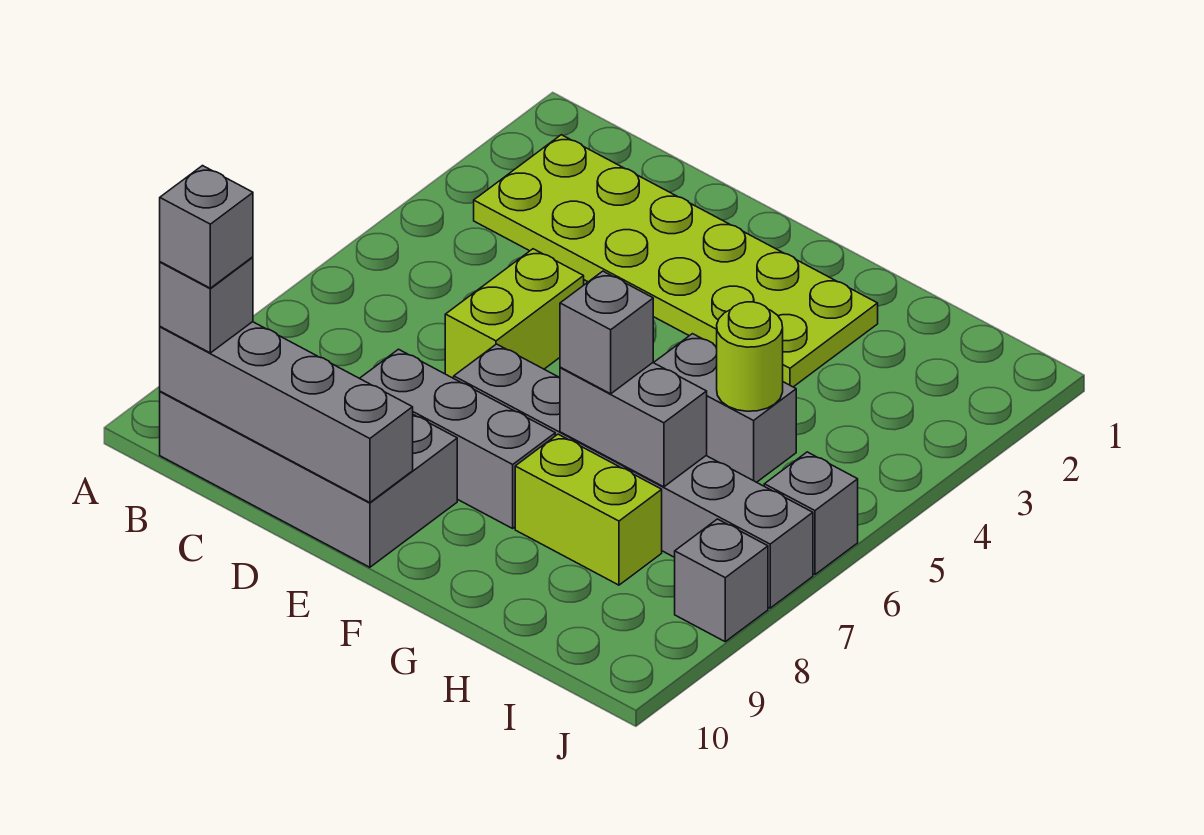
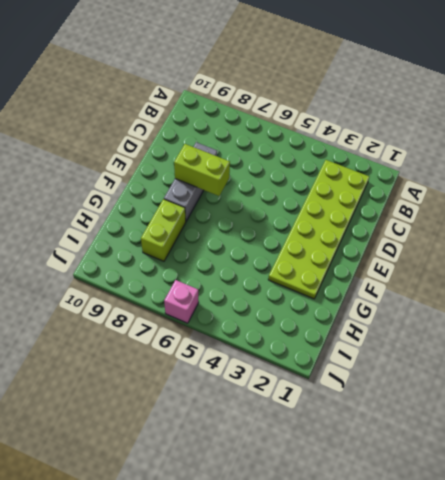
lime 1x2 brick [174,144,230,196] -> lime 1x2 brick moved to [445,249,584,378]
pink 1x1 brick [164,280,199,323] -> grey 1x1 brick [764,452,858,575]
none -> grey 2x4 brick [160,391,457,567]
none -> grey 1x6 brick [454,344,813,608]
none -> grey 1x2 brick [654,334,796,482]

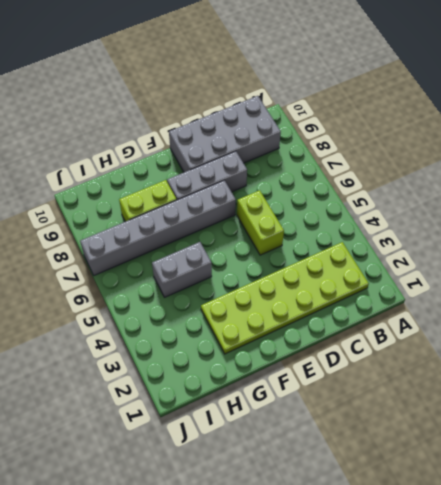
none -> grey 1x1 brick [764,452,858,575]
none -> grey 1x1 brick [675,519,768,642]
none -> grey 1x4 brick [160,322,413,503]

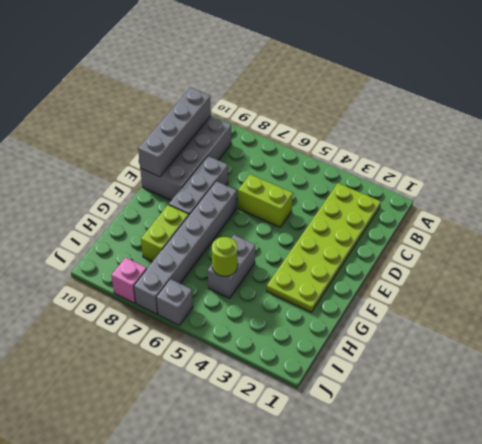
pink 1x1 brick [111,257,147,303] -> grey 1x1 brick [675,519,768,642]
none -> grey 1x2 brick [560,363,707,487]
none -> grey 1x1 brick [160,257,253,353]
none -> grey 1x1 brick [560,271,653,394]

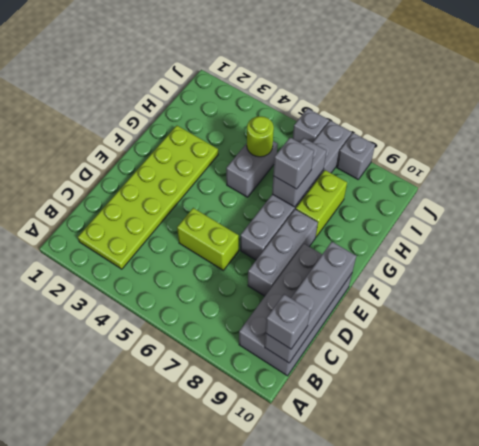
none -> grey 1x1 brick [160,166,253,288]

